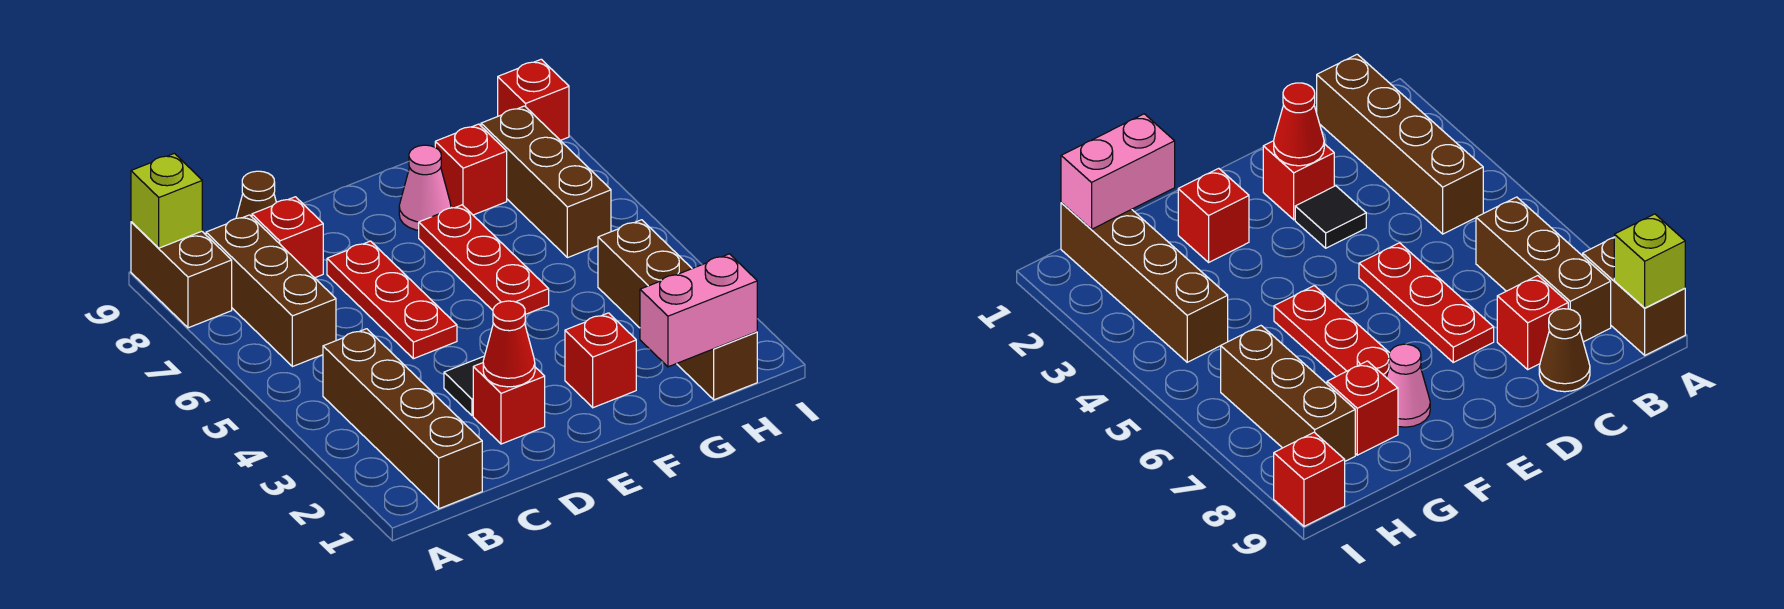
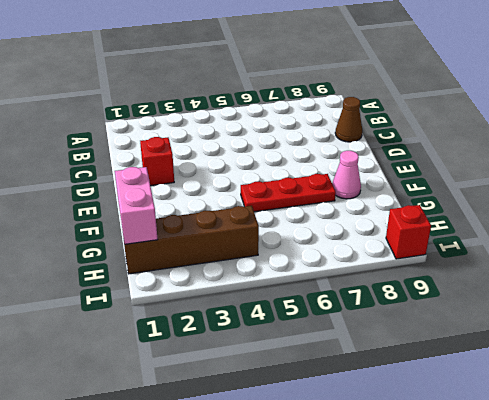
none -> brown 1x2 brick [131,222,232,328]
none -> brown 1x4 brick [323,329,482,509]
none -> brown 1x3 brick [206,215,336,367]

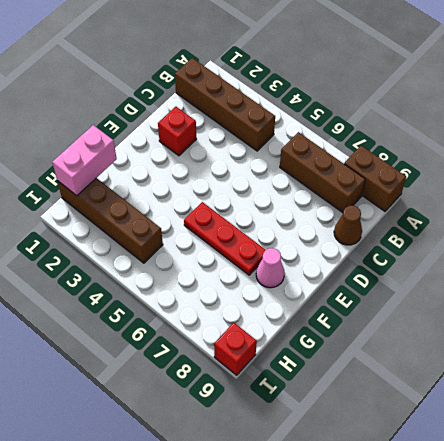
none -> red 1x1 brick [252,197,323,278]
none -> black 1x1 tile [444,356,484,415]
none -> red 1x3 plate [327,241,457,359]

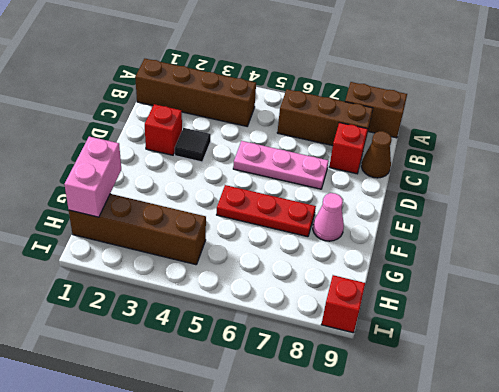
pink 1x3 plate [233,141,329,189] -> red 1x3 plate [327,241,457,359]
none -> red 1x1 brick [565,313,636,408]
none -> red 1x1 brick [435,124,507,215]
none -> brown 1x3 brick [481,106,611,258]

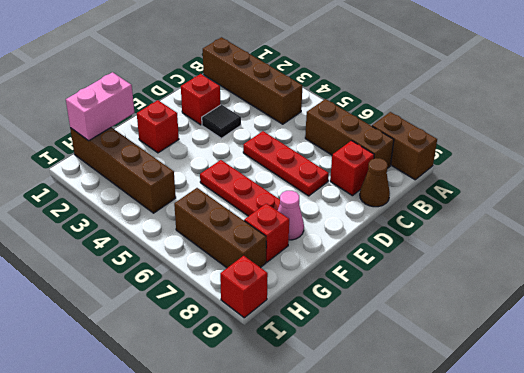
none -> lime 1x1 brick [131,153,202,248]
none -> red 1x1 cone [483,301,535,387]

